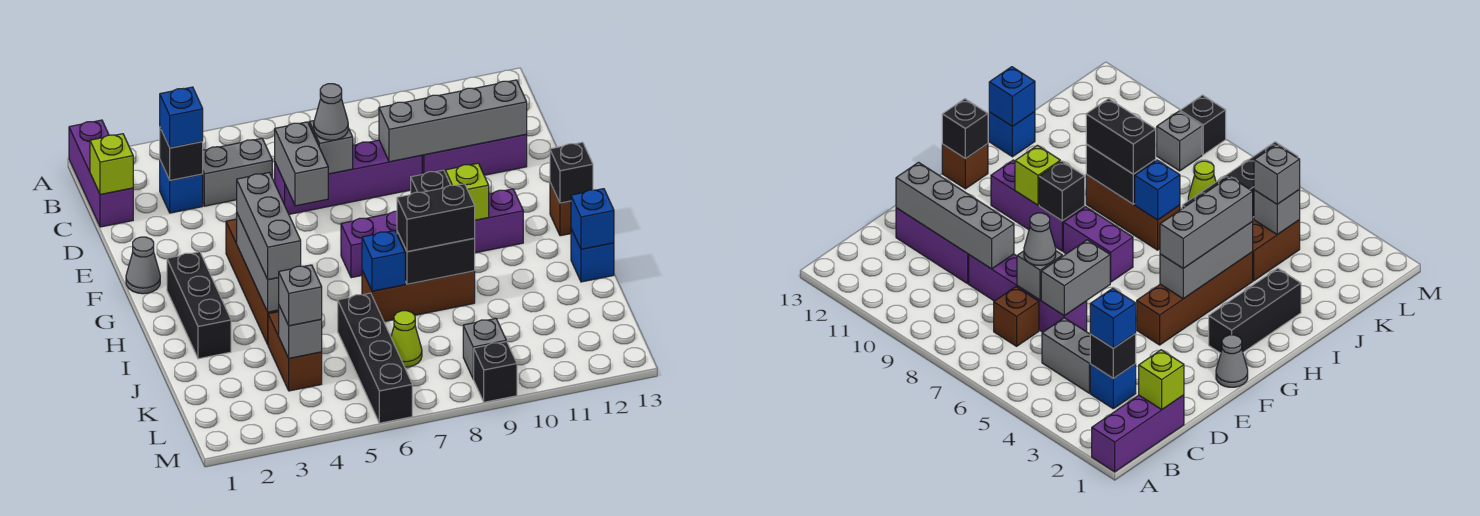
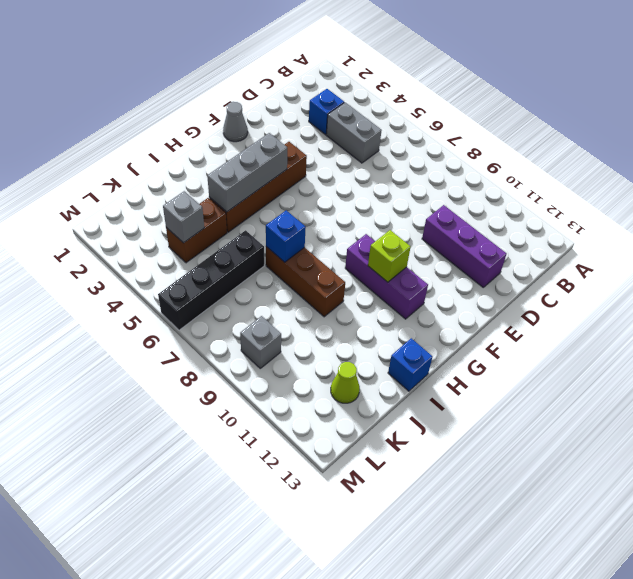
lime 1x1 cone [331,362,360,403] -> lime 1x1 cone moved to [391,311,422,367]
none -> purple 1x3 brick [69,120,133,227]
none -> brown 1x1 brick [994,287,1039,346]
none -> purple 1x4 brick [275,140,422,214]
none -> black 1x3 brick [167,252,231,359]

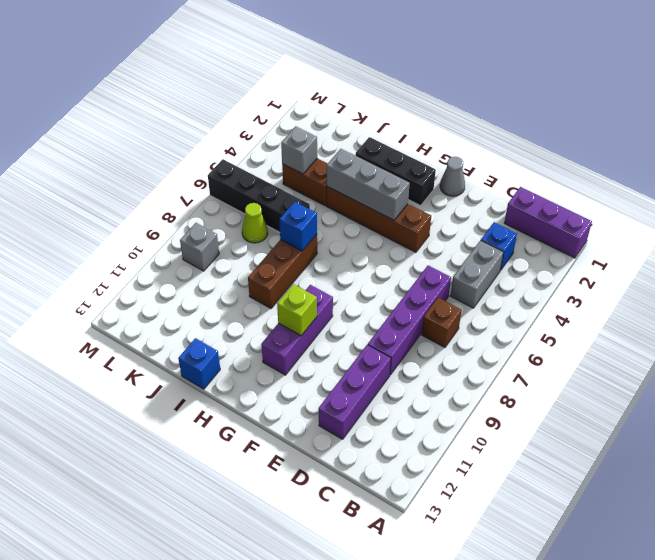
none -> purple 1x2 brick [341,211,397,278]
none -> brown 1x1 brick [550,183,571,236]
none -> black 1x1 brick [474,341,517,402]
none -> lime 1x1 brick [90,134,133,195]

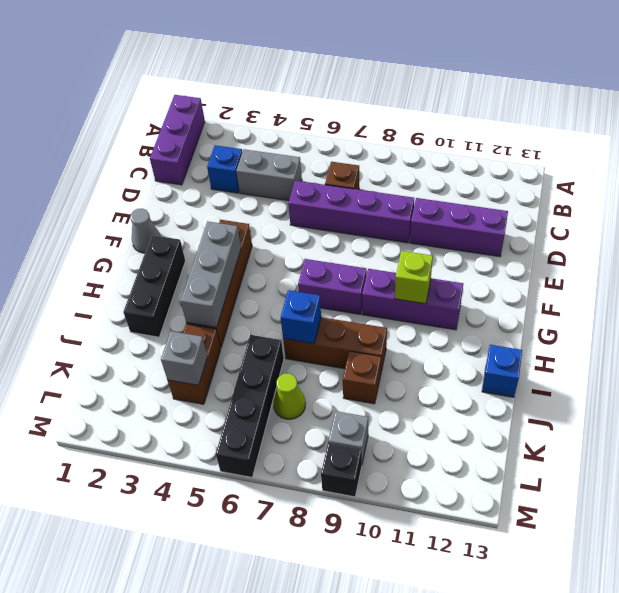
brown 1x1 brick [343,351,381,404] -> brown 1x1 brick moved to [550,183,571,236]
none -> lime 1x1 brick [90,134,133,195]
none -> black 1x1 brick [160,128,203,180]
none -> grey 1x2 brick [275,122,328,206]
none -> grey 1x1 brick [309,121,353,174]

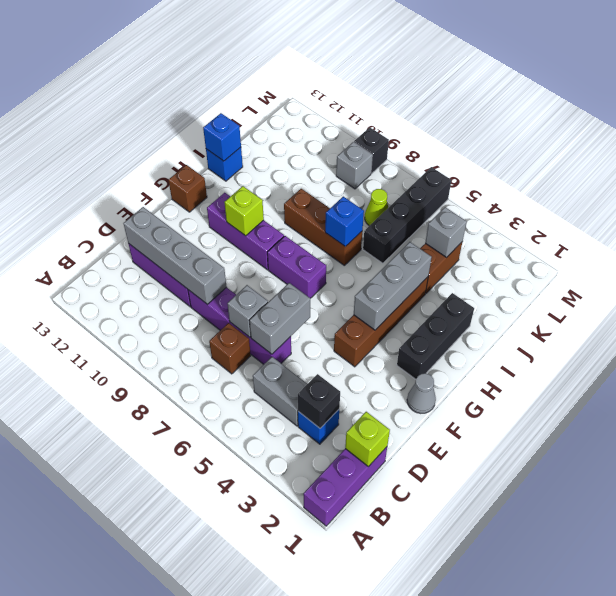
none -> black 1x1 brick [411,170,450,194]
none -> black 1x1 brick [550,142,593,203]
none -> black 1x2 brick [397,231,475,284]
none -> blue 1x1 brick [160,87,203,148]

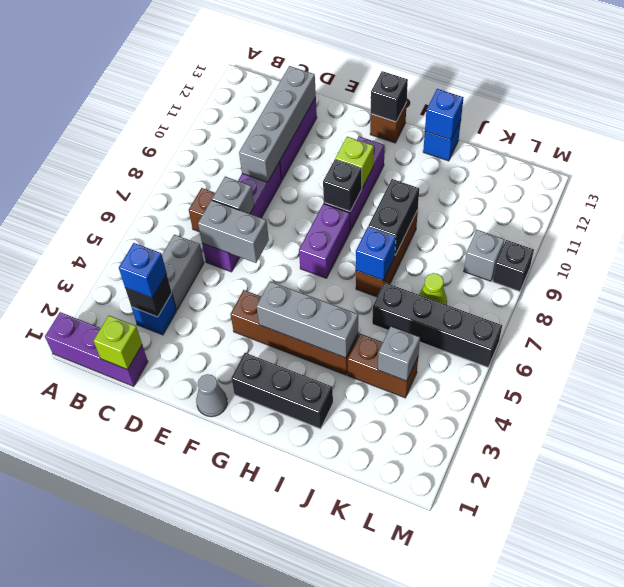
none -> grey 1x1 cone [314,84,348,140]
none -> grey 1x3 brick [237,173,301,280]
none -> black 1x2 brick [397,184,475,252]
none -> grey 1x1 brick [278,265,322,326]

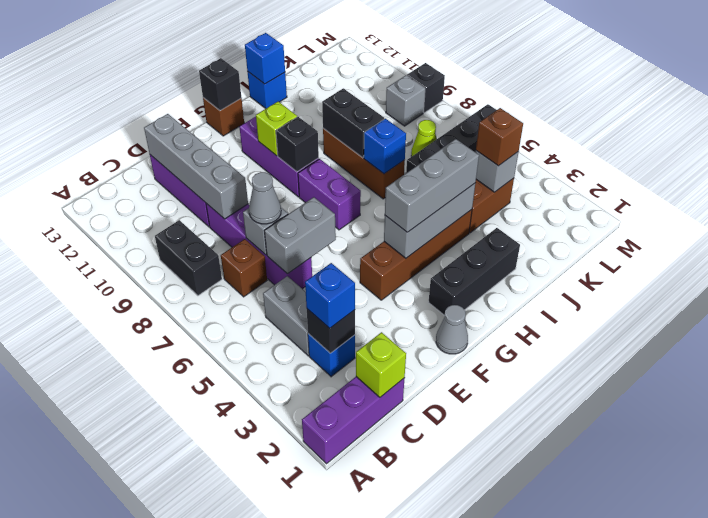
black 1x2 brick [155,220,222,296] -> black 1x2 brick moved to [397,184,475,252]
brown 1x1 brick [476,108,523,166] -> grey 1x1 brick [278,265,322,326]

